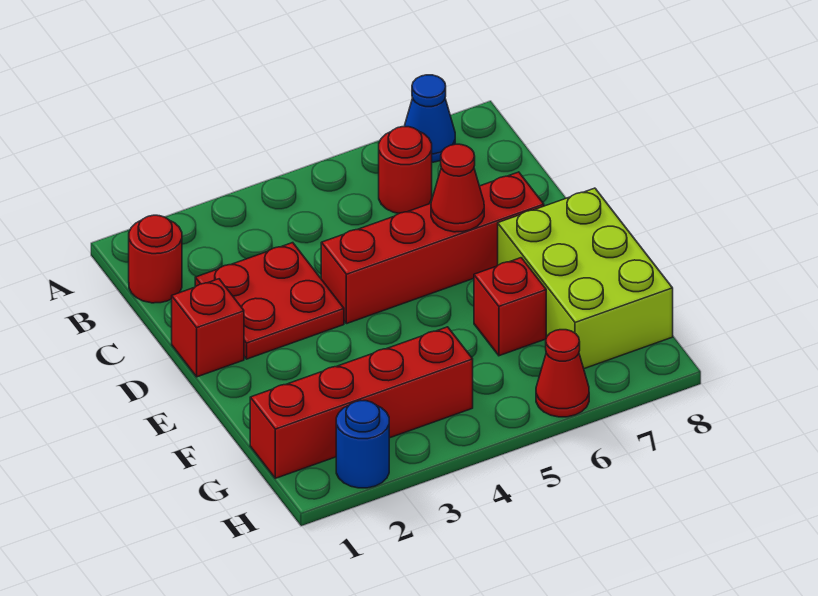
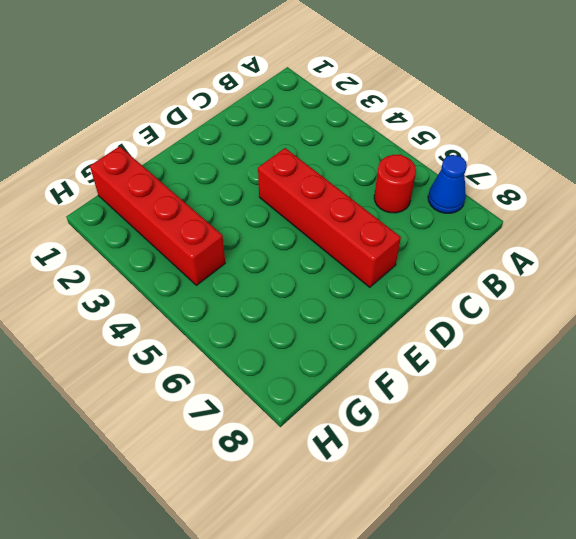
none -> red 1x1 round brick [129,215,182,303]
none -> red 2x2 plate [195,243,344,359]
none -> red 1x1 brick [172,279,244,377]

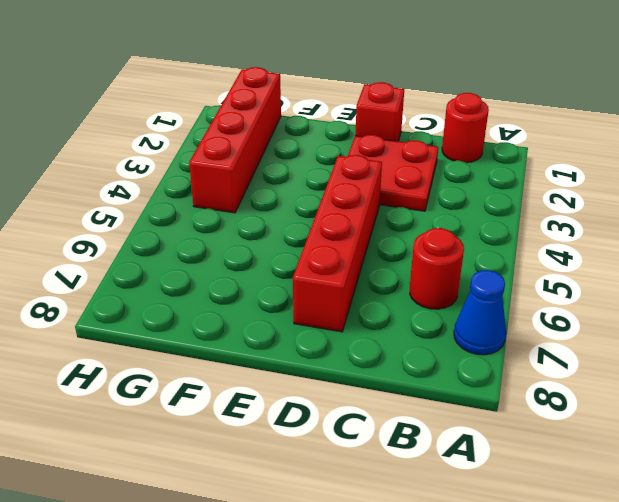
none -> lime 2x3 brick [498,188,673,369]
none -> red 1x1 brick [474,258,546,356]
none -> blue 1x1 round brick [336,401,389,488]

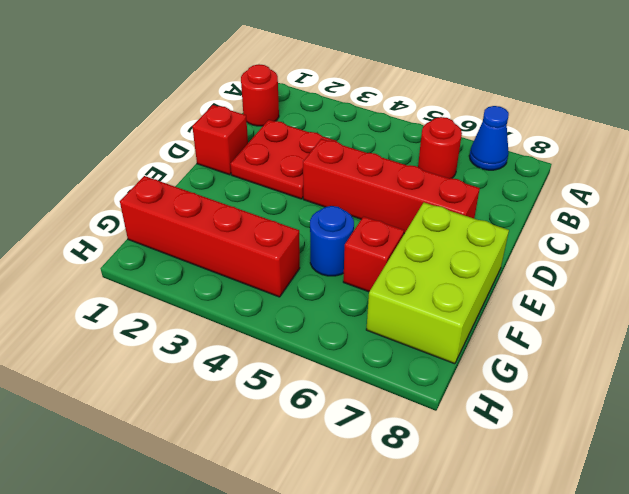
blue 1x1 round brick [310,206,354,276] -> blue 1x1 round brick moved to [336,401,389,488]
none -> red 1x1 cone [536,330,589,417]
none -> red 1x1 cone [431,144,484,232]

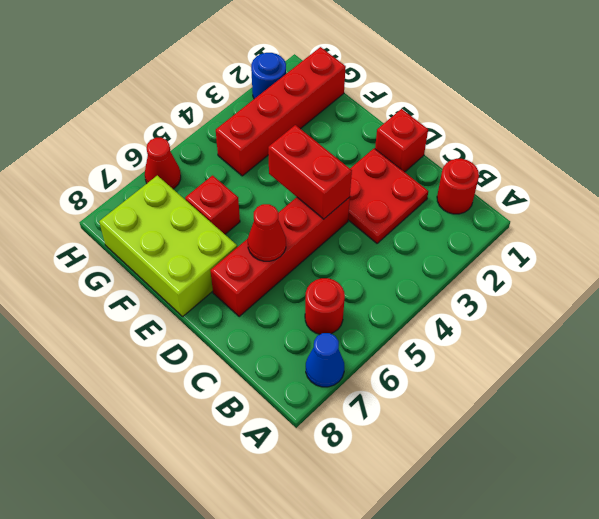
red 1x2 brick [268,125,352,219] -> none

